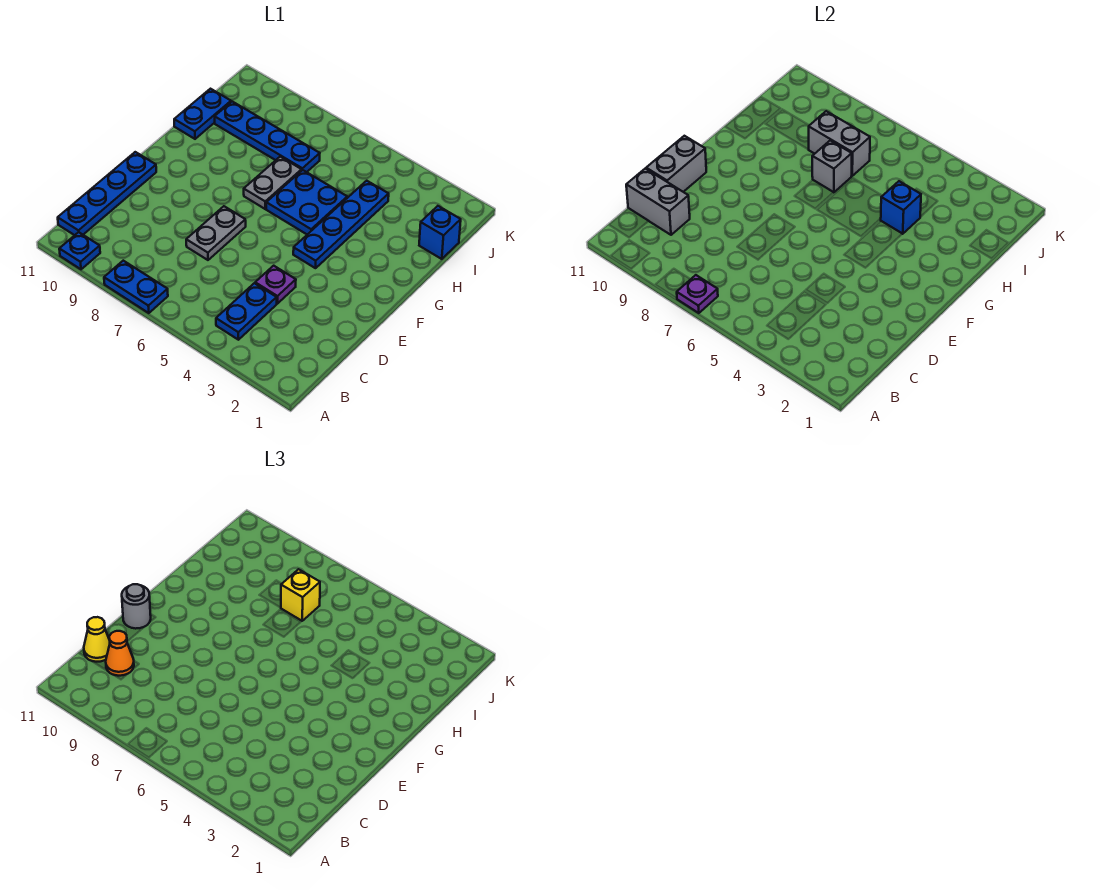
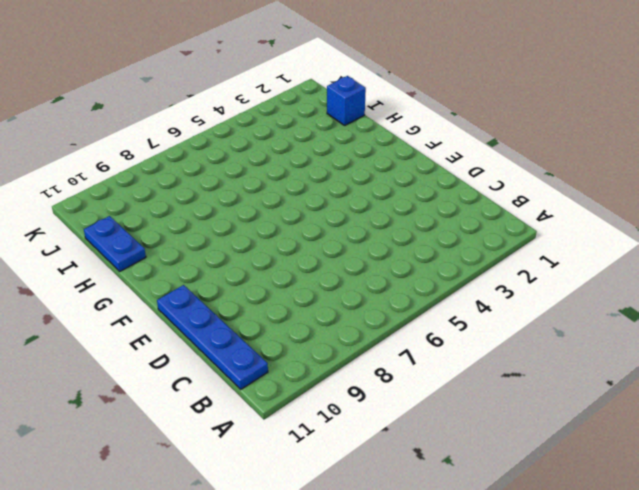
none -> blue 1x2 plate [104,261,168,313]
none -> blue 1x1 plate [59,232,100,269]
none -> blue 1x2 plate [216,283,277,340]

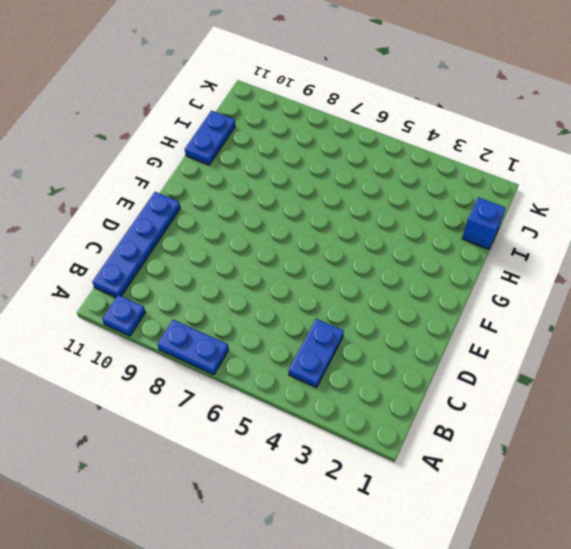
none -> purple 1x1 plate [255,266,296,304]
none -> grey 1x2 plate [186,206,246,260]
none -> blue 1x4 plate [293,181,389,268]

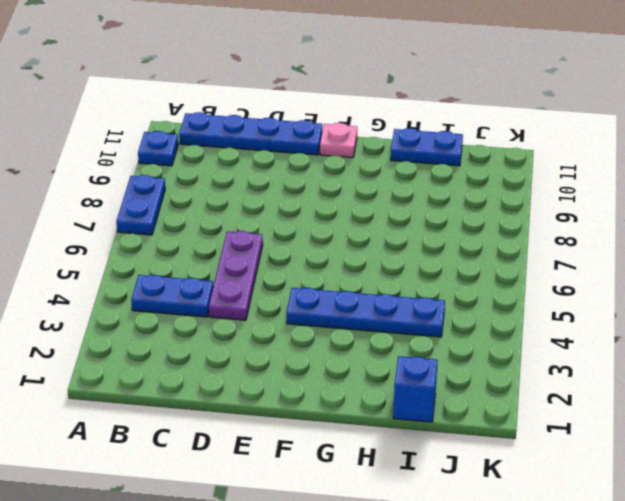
purple 1x3 plate [209,231,263,320] -> purple 1x1 plate [255,266,296,304]
pink 1x1 plate [320,123,357,158] -> none
none -> grey 1x2 plate [186,206,246,260]
none -> blue 2x2 plate [266,170,347,234]
none -> grey 1x2 plate [244,157,302,209]

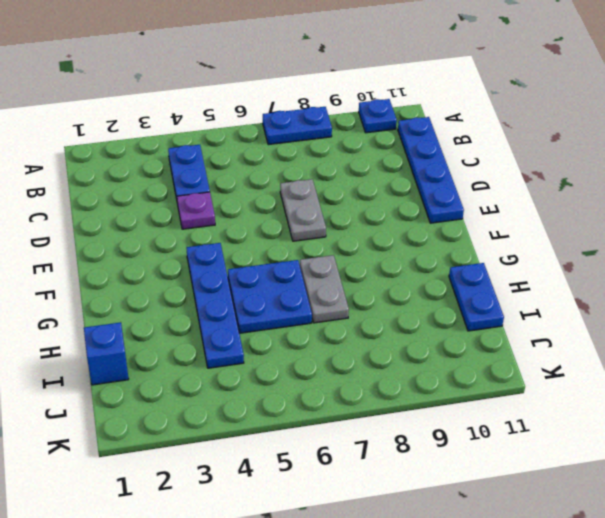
none -> blue 1x4 plate [215,102,320,172]
none -> purple 1x1 plate [677,275,718,313]
none -> grey 1x2 brick [626,169,690,235]

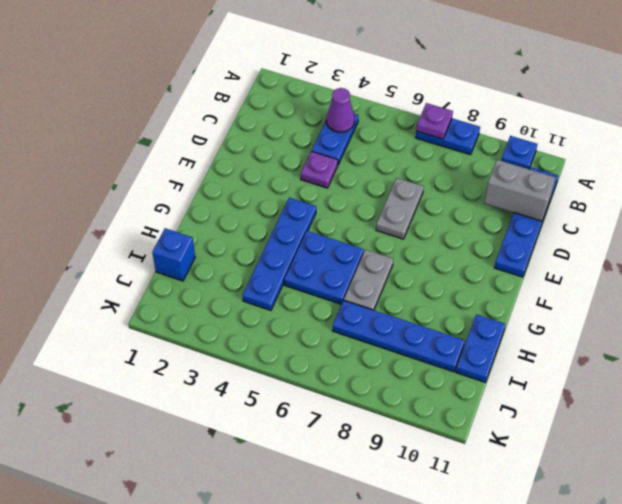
purple 1x1 cone [326,88,355,132] -> none
none -> grey 1x2 brick [646,136,706,192]
none -> blue 1x1 brick [881,181,921,234]
none -> grey 1x1 brick [812,141,852,193]

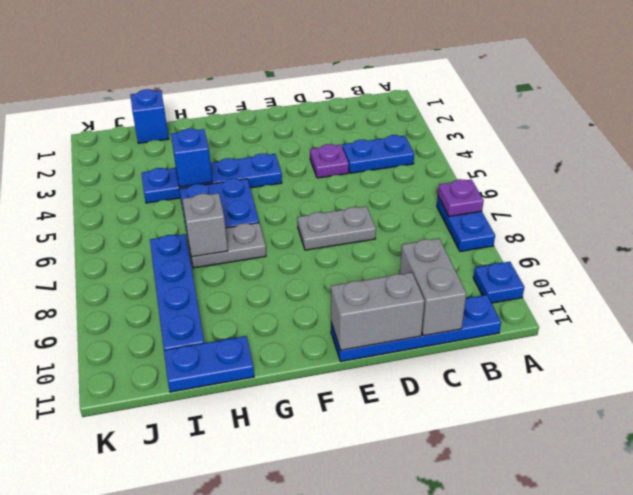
none -> grey 1x2 brick [808,111,870,176]
none -> orange 1x1 cone [106,631,134,676]
none -> yellow 1x1 cone [84,617,110,662]

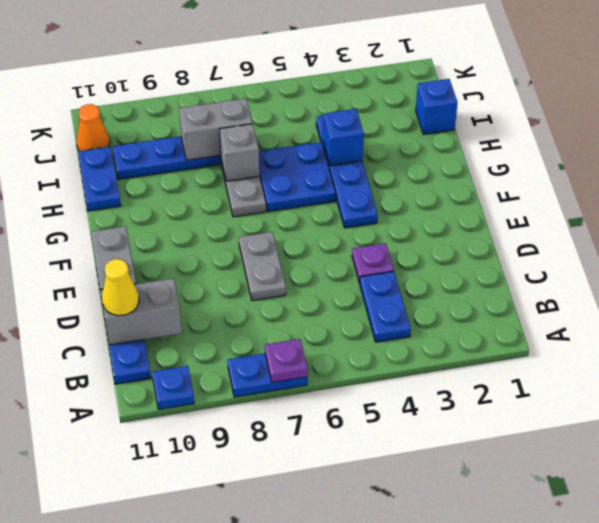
orange 1x1 cone [77,104,110,151] -> orange 1x1 cone moved to [106,631,134,676]
none -> grey 1x1 round brick [122,584,151,629]
none -> yellow 1x1 brick [281,569,320,621]

